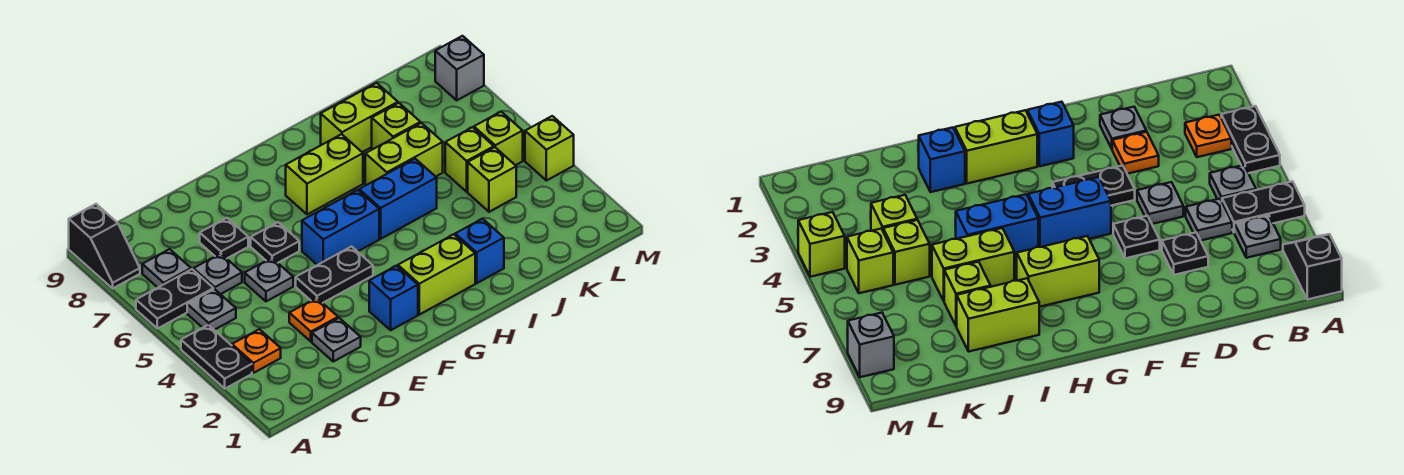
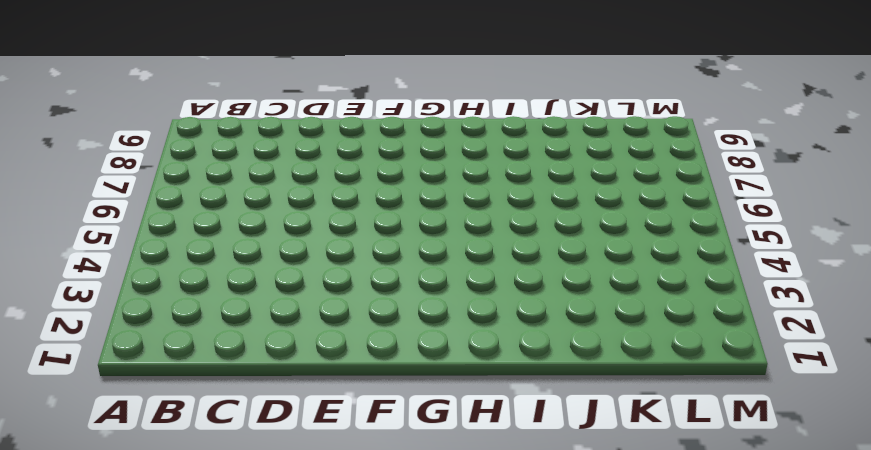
none -> black 1x2 plate [181,325,252,388]
none -> black 1x2 plate [136,269,213,329]
none -> black 1x2 slope [69,204,140,288]

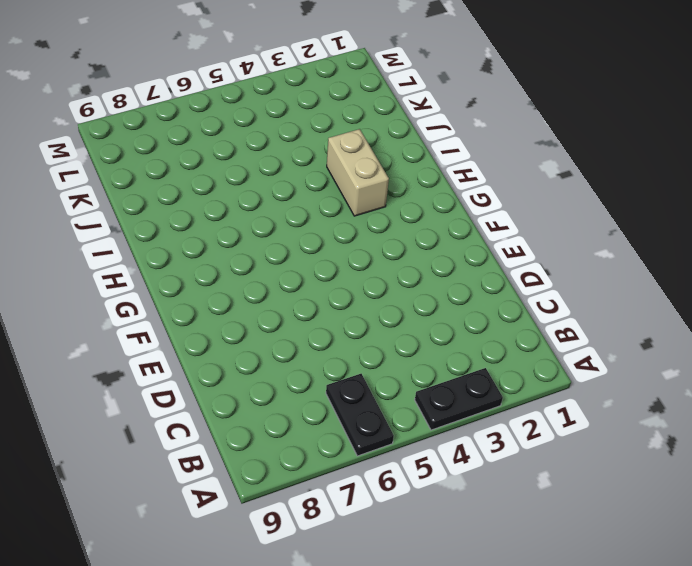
tan 1x2 brick [327,129,389,216] -> none
none -> black 1x2 slope [69,204,140,288]
none -> orange 1x1 plate [232,329,281,373]
none -> grey 1x1 plate [187,289,236,330]

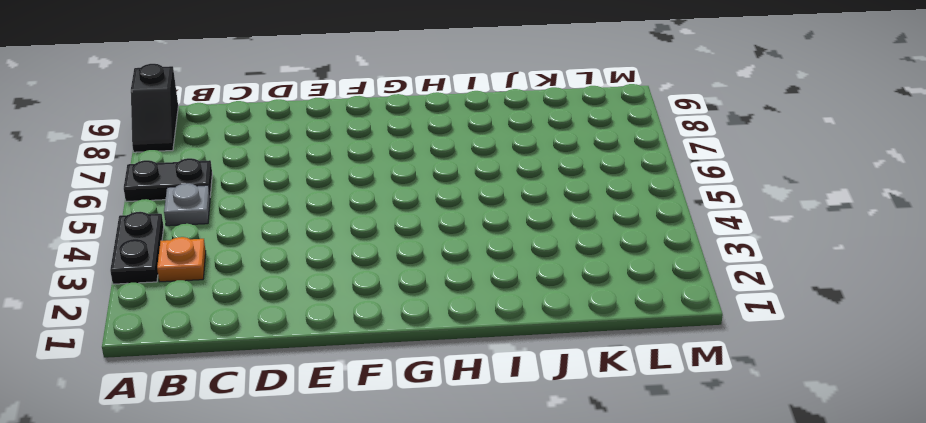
none -> grey 1x1 plate [142,249,191,288]
none -> grey 1x1 plate [193,253,242,294]
none -> grey 1x1 plate [312,318,361,362]

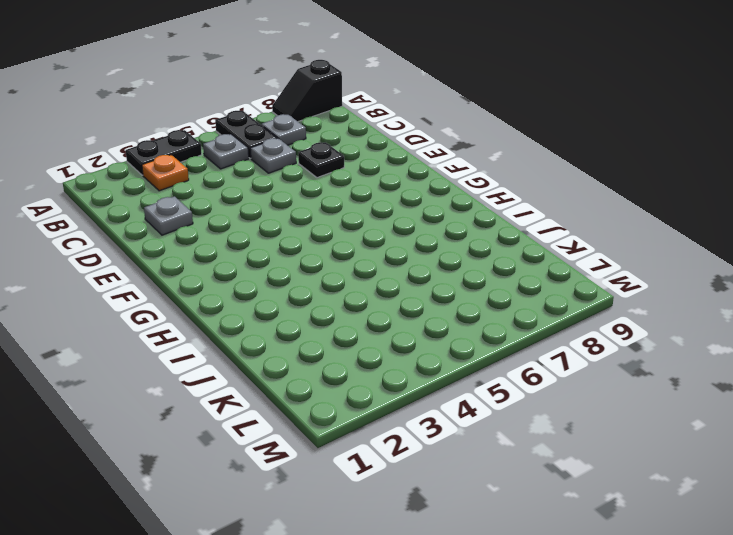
none -> orange 1x1 plate [289,298,338,341]
none -> grey 1x1 plate [245,258,293,301]
none -> black 1x2 plate [296,247,373,303]

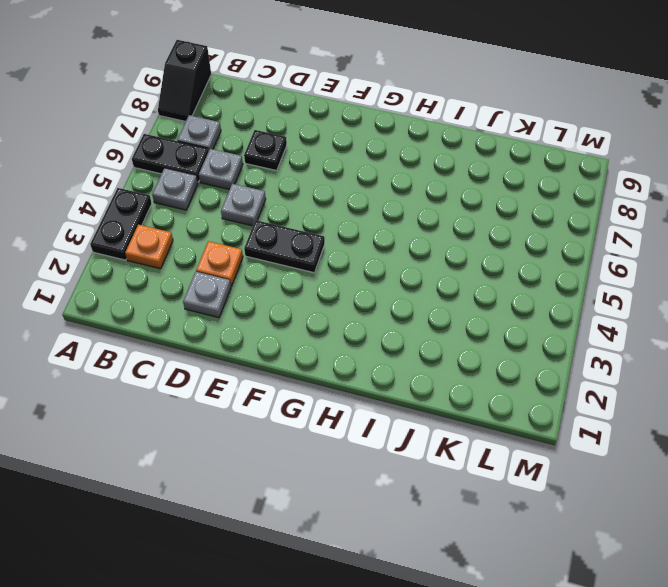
none -> black 1x1 plate [251,222,299,263]
none -> blue 1x1 brick [369,266,418,330]
none -> blue 1x2 brick [302,190,379,265]

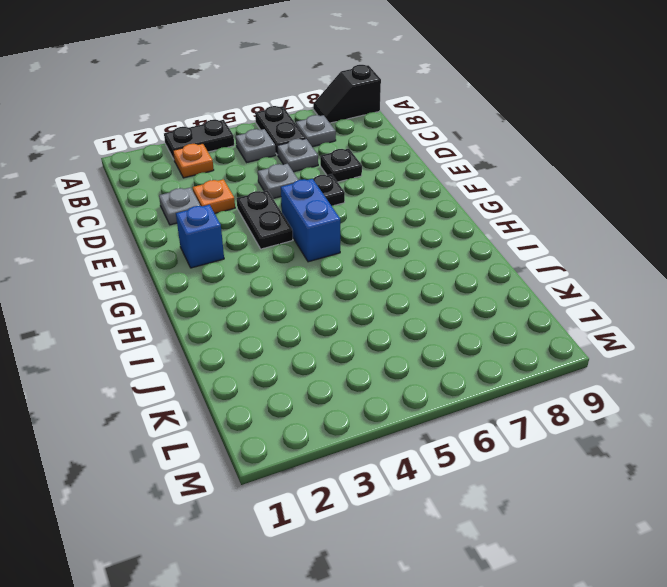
none -> lime 1x2 brick [398,234,475,315]
none -> lime 1x2 brick [286,134,363,214]
none -> blue 1x2 brick [359,159,437,239]

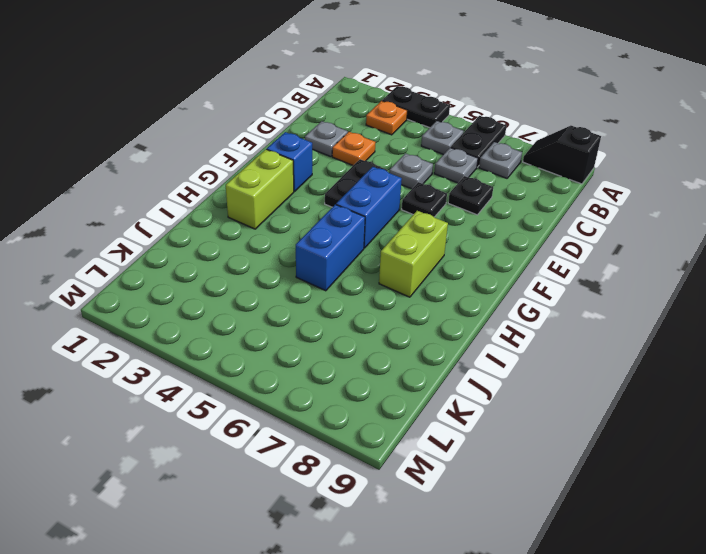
none -> blue 1x1 brick [455,219,504,283]
none -> lime 1x2 brick [365,123,443,185]
none -> lime 1x2 brick [321,83,398,152]

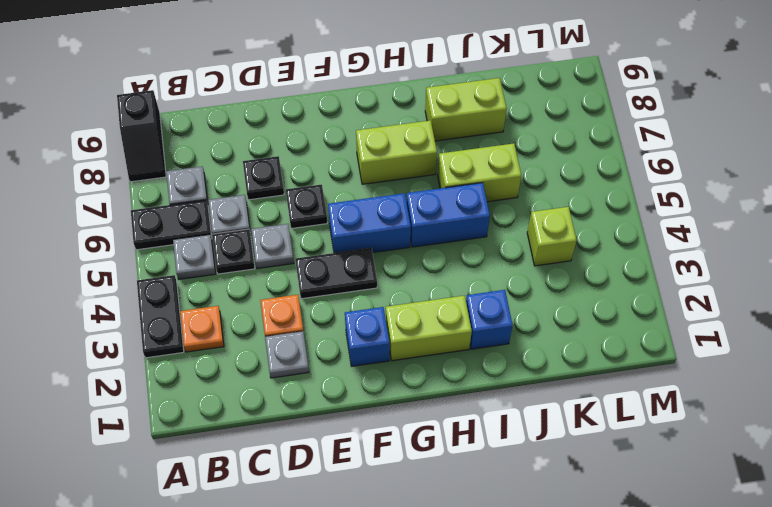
black 1x1 plate [212,229,255,274] -> none
none -> lime 1x1 brick [372,103,420,149]
none -> lime 1x1 brick [445,127,494,192]
none -> lime 1x1 brick [474,112,523,165]

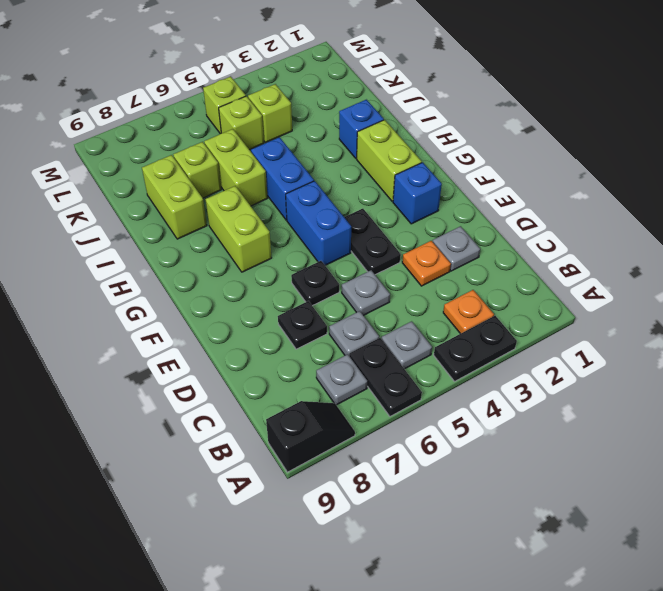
none -> lime 1x1 brick [525,116,574,181]
none -> grey 1x1 brick [435,36,484,100]

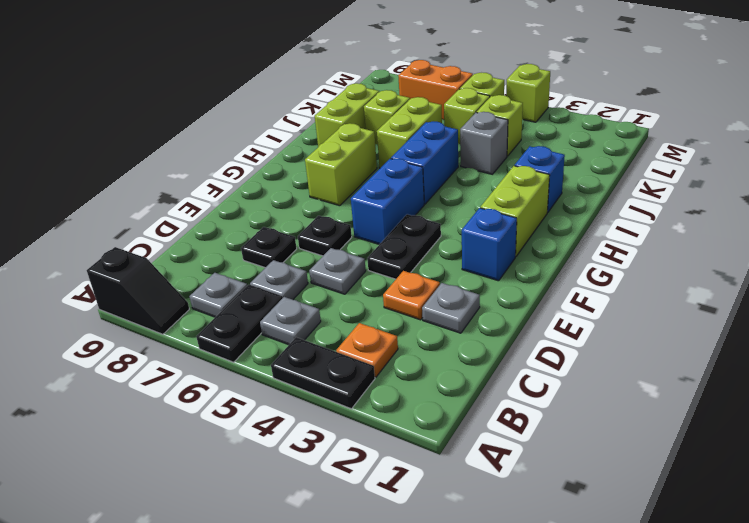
grey 1x1 brick [460,112,508,174] -> grey 1x1 brick moved to [435,36,484,100]
orange 1x2 brick [398,60,473,120] -> none

